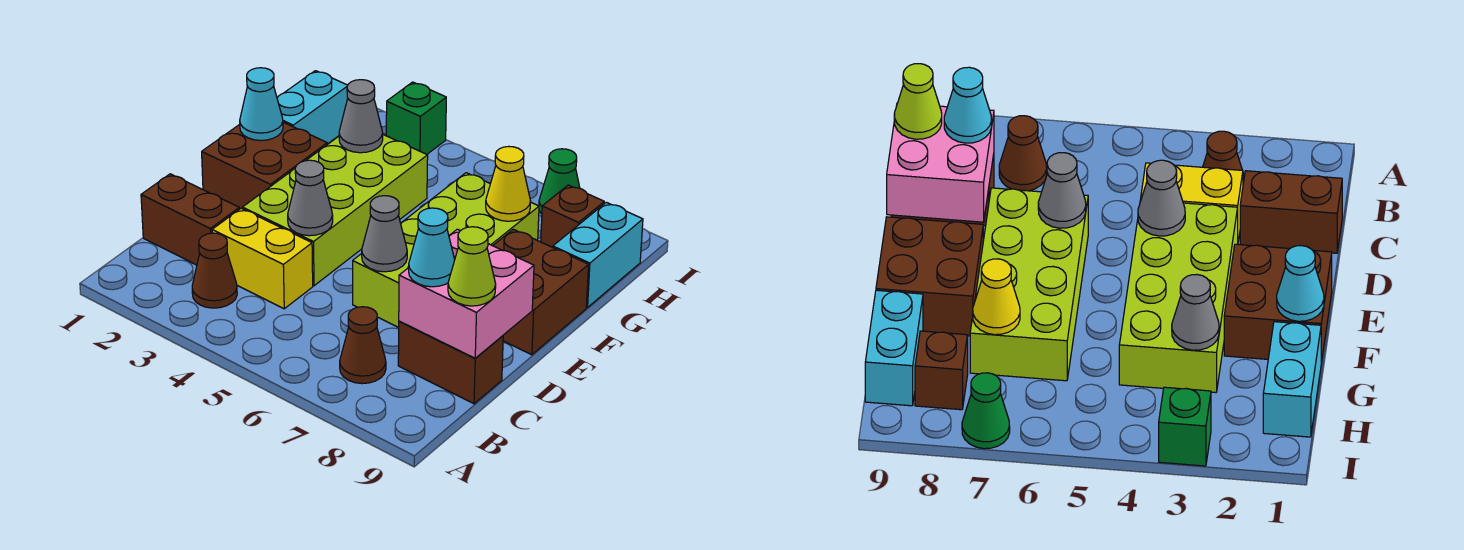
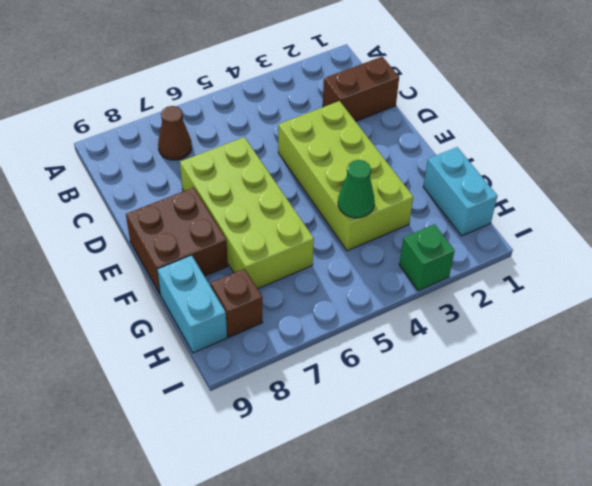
green 1x1 cone [338,160,375,218] -> green 1x1 cone moved to [539,149,580,214]
none -> brown 1x1 cone [192,233,237,308]
none -> yellow 1x2 brick [212,208,313,309]
none -> brown 1x2 brick [398,321,503,404]

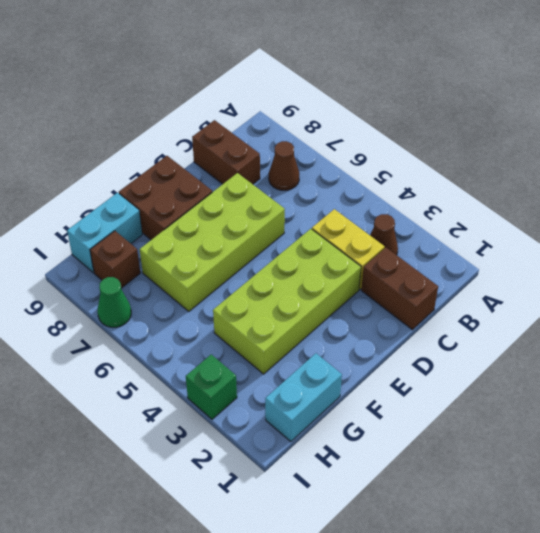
none -> brown 2x2 brick [202,122,327,209]
none -> pink 2x2 brick [399,229,534,358]
none -> grey 1x1 cone [288,160,333,236]

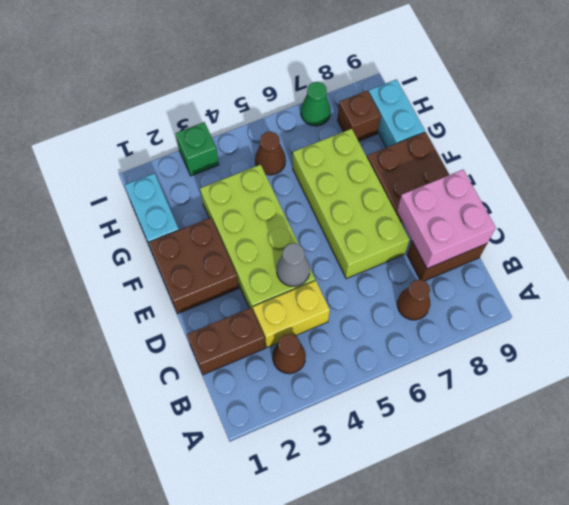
brown 1x1 cone [255,132,286,175] -> none
none -> grey 1x1 cone [362,196,407,272]
none -> cyan 1x1 cone [240,68,283,141]
none -> grey 1x1 cone [339,80,383,153]

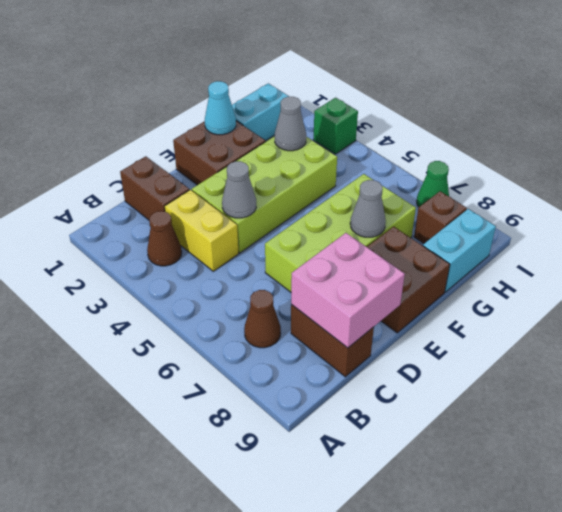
grey 1x1 cone [350,180,386,237] -> grey 1x1 cone moved to [362,196,407,272]
none -> yellow 1x1 cone [486,146,531,221]
none -> cyan 1x1 cone [409,208,455,287]
none -> lime 1x1 cone [448,227,496,306]

